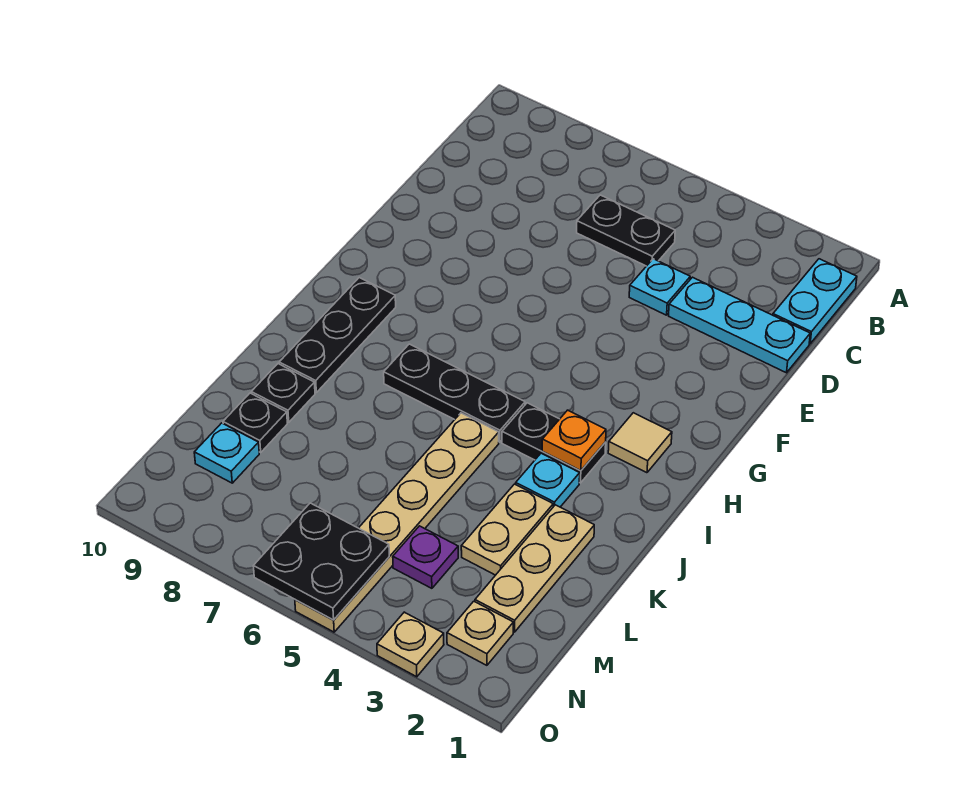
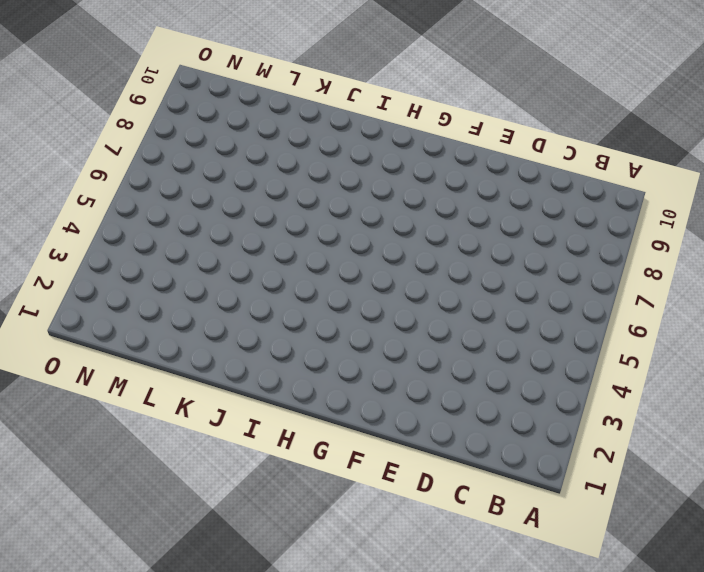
none -> cyan 1x2 plate [773,259,857,344]
none -> black 1x2 plate [577,195,675,266]
none -> cyan 1x3 plate [669,277,810,373]

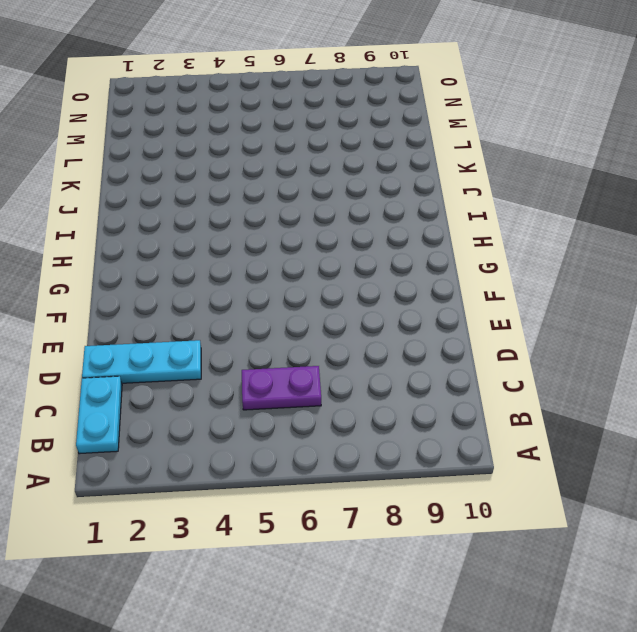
purple 1x2 plate [242,366,321,410] -> black 1x2 plate [577,195,675,266]
none -> cyan 1x1 plate [629,259,690,315]
none -> tan 1x1 tile [608,413,672,473]
none -> black 1x3 plate [279,278,396,392]

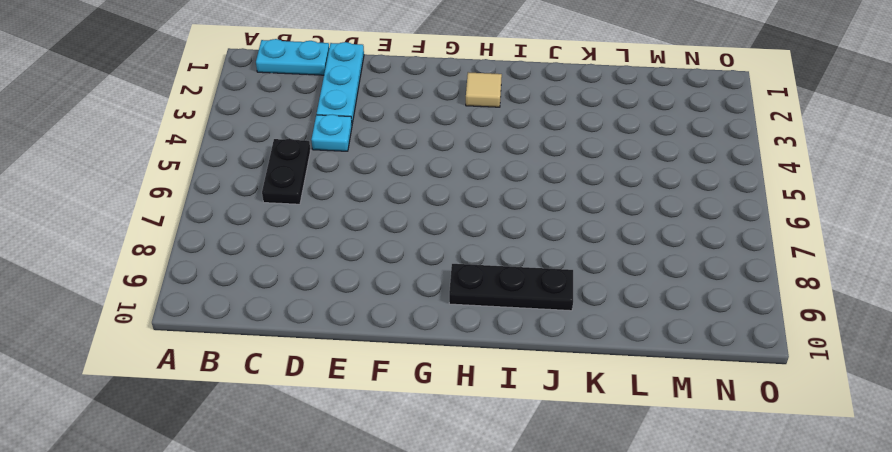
none -> black 1x2 plate [502,403,606,483]
none -> black 1x3 plate [384,344,525,442]
none -> cyan 1x1 plate [516,453,580,507]

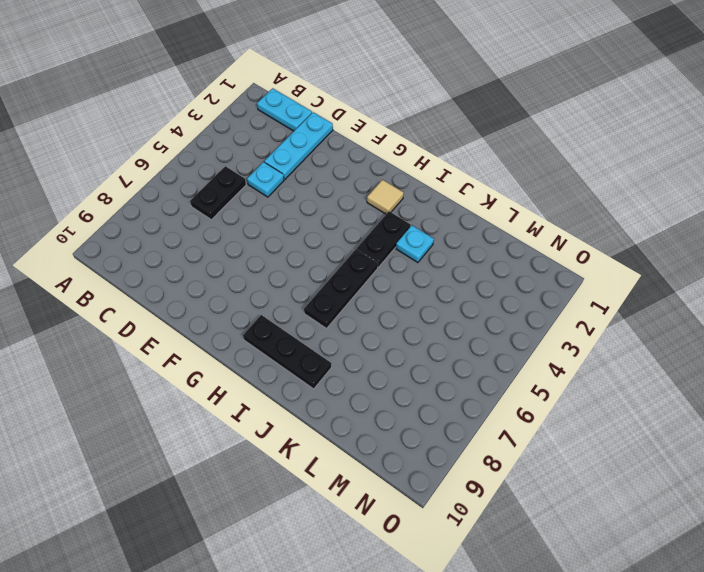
none -> tan 1x6 plate [295,413,499,632]
none -> tan 1x3 plate [475,505,594,632]
none -> tan 1x2 plate [461,484,553,575]

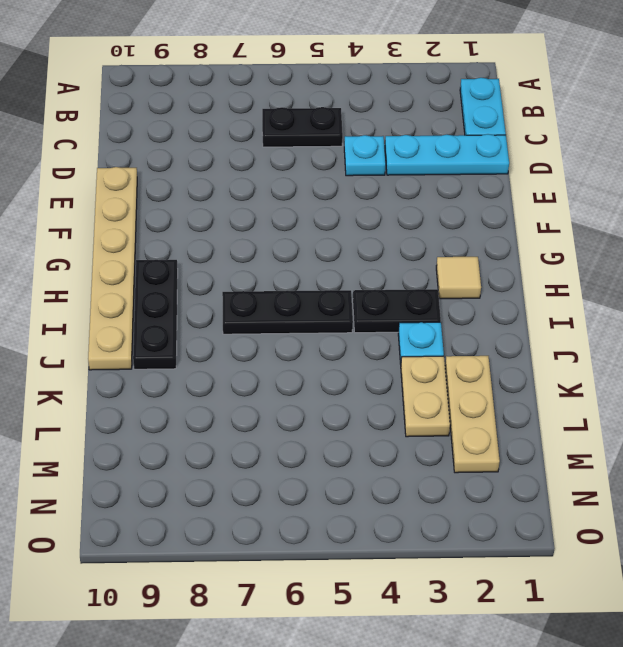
tan 1x6 plate [88,167,137,370] -> tan 1x6 plate moved to [295,413,499,632]
none -> black 1x1 plate [251,364,315,422]
none -> black 1x1 plate [223,393,287,452]
none -> purple 1x1 plate [393,526,458,588]

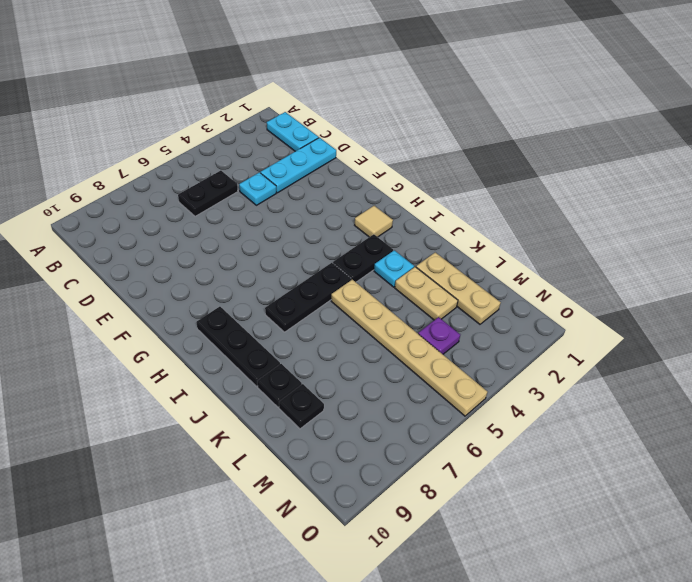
none -> cyan 1x1 plate [194,423,259,483]
none -> tan 1x1 plate [447,601,513,665]
none -> tan 1x1 plate [377,612,444,677]

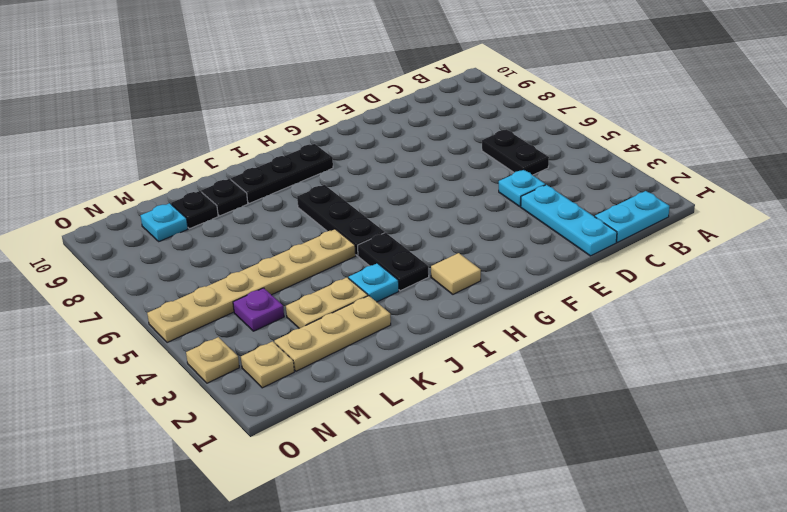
none -> orange 1x1 plate [542,410,606,471]
none -> black 2x2 plate [253,503,389,620]

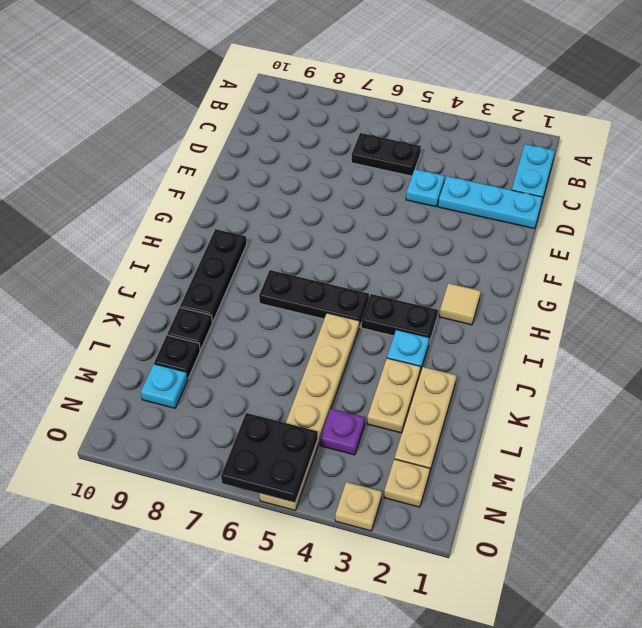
none -> orange 1x1 plate [542,410,606,471]

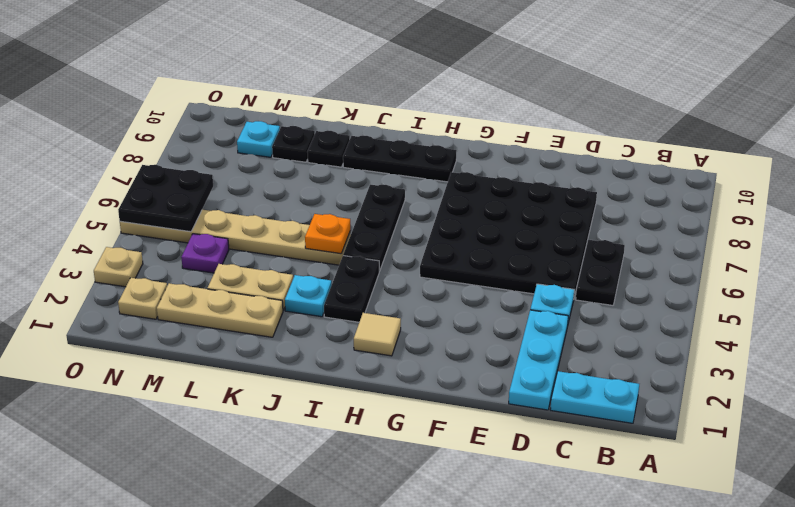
black 4x4 plate [420,172,597,297] -> none
orange 1x1 plate [305,214,350,254] -> orange 1x1 plate moved to [542,410,606,471]

